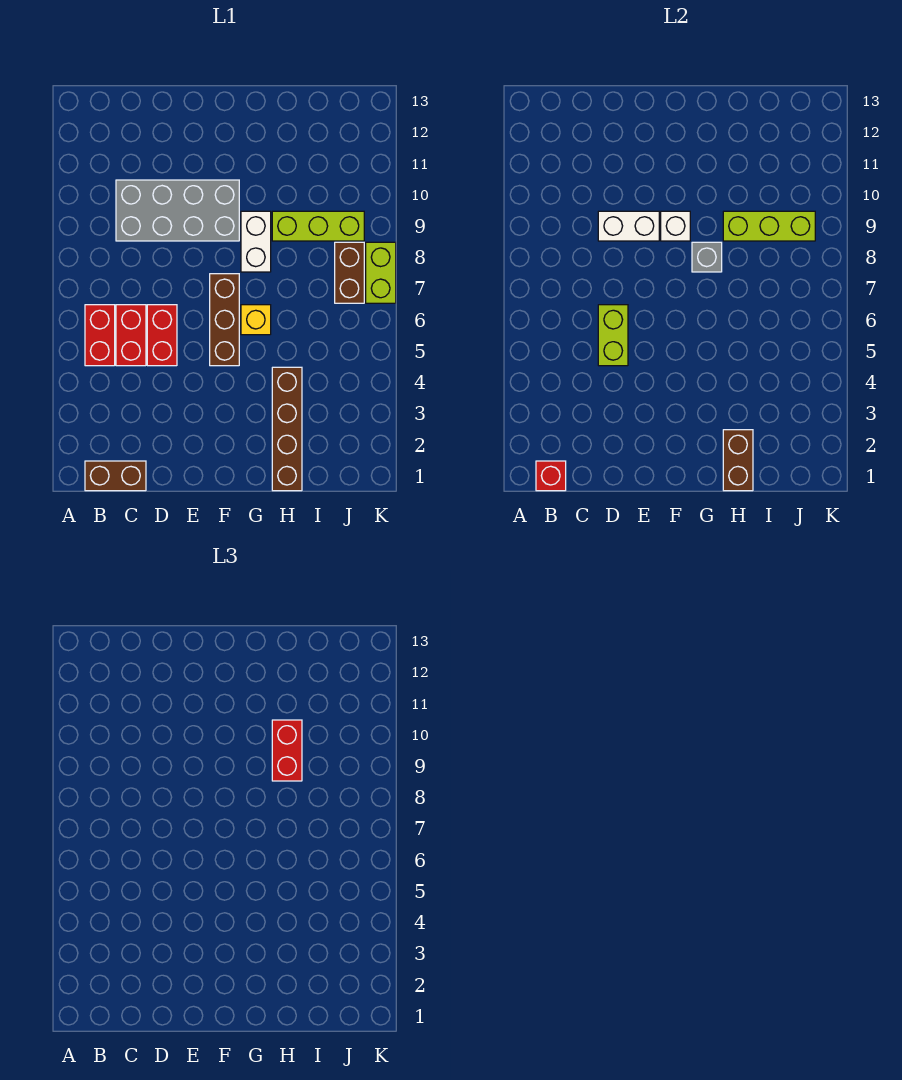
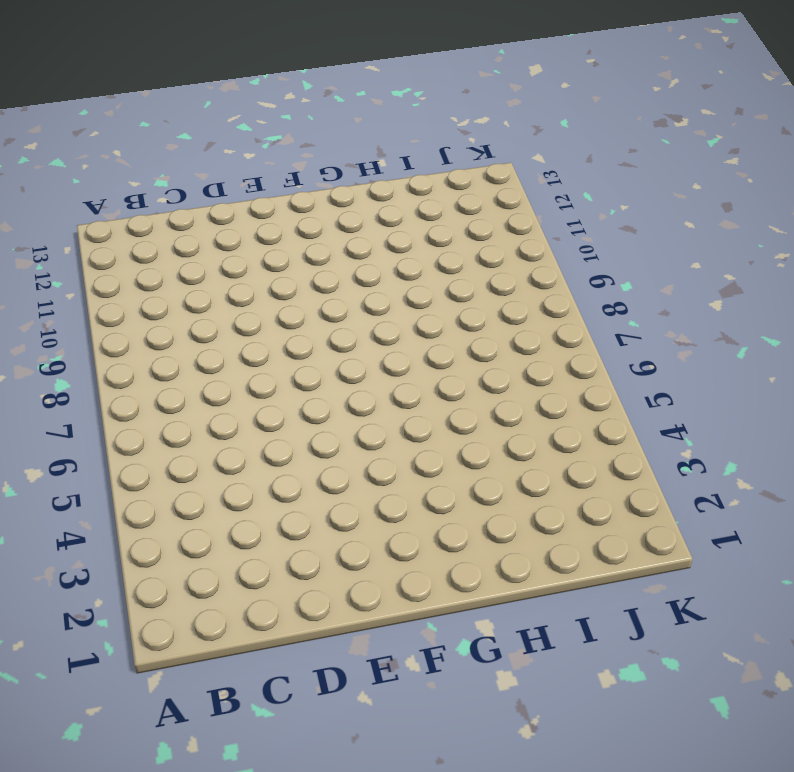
none -> brown 1x2 brick [85,461,146,491]
none -> red 1x2 brick [85,305,115,366]
none -> red 1x2 brick [116,305,146,366]

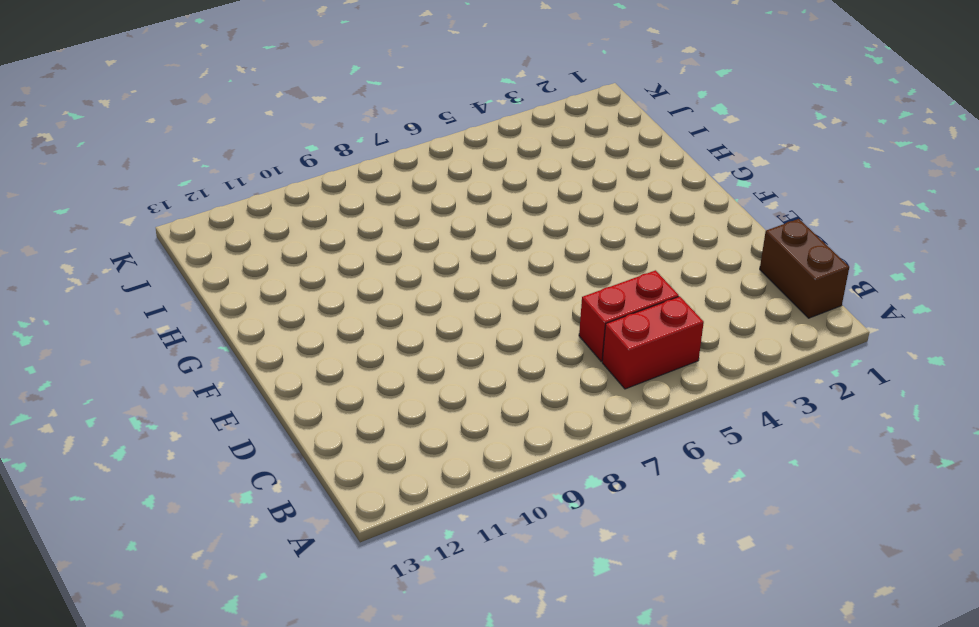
none -> grey 2x4 brick [116,180,239,241]
none -> red 1x2 brick [147,305,177,366]
none -> brown 1x3 brick [210,274,239,366]

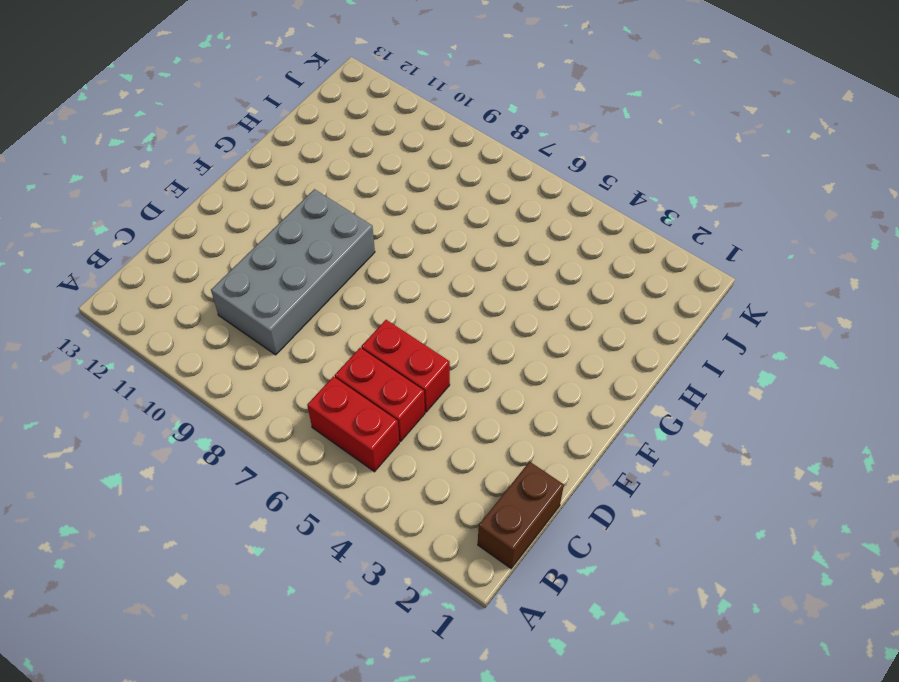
none -> brown 1x3 brick [210,274,239,366]
none -> yellow 1x1 brick [241,305,271,335]
none -> white 1x2 brick [241,211,271,272]

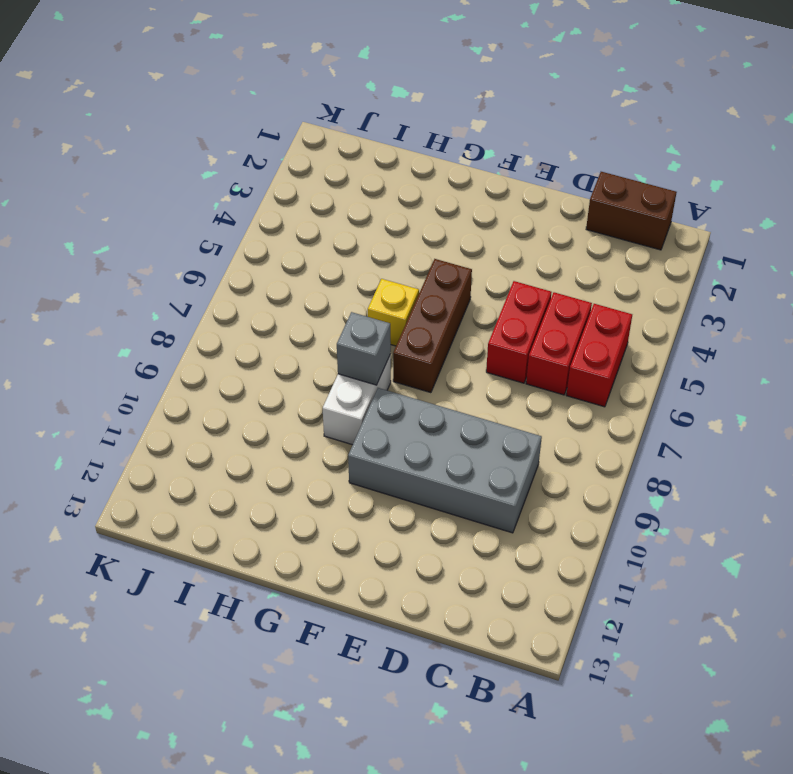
none -> brown 1x4 brick [272,367,302,491]
none -> lime 1x3 brick [272,211,364,241]
none -> brown 1x2 brick [335,242,364,303]

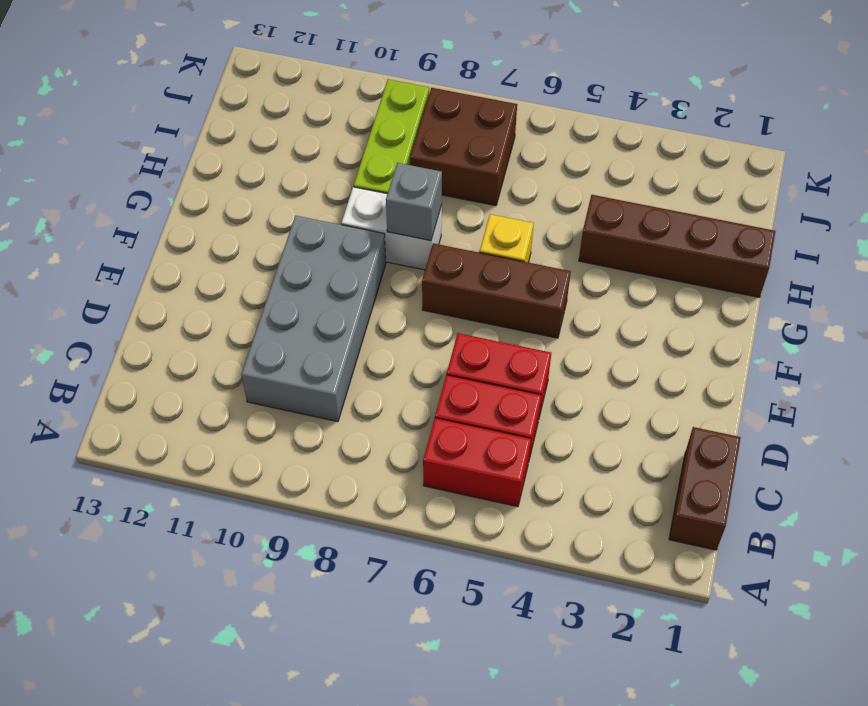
brown 2x2 brick [410,88,517,206] -> brown 1x2 brick [335,242,364,303]
none -> lime 1x2 brick [366,242,396,303]
none -> red 1x1 brick [536,461,566,491]
none -> lime 1x2 brick [598,305,628,366]

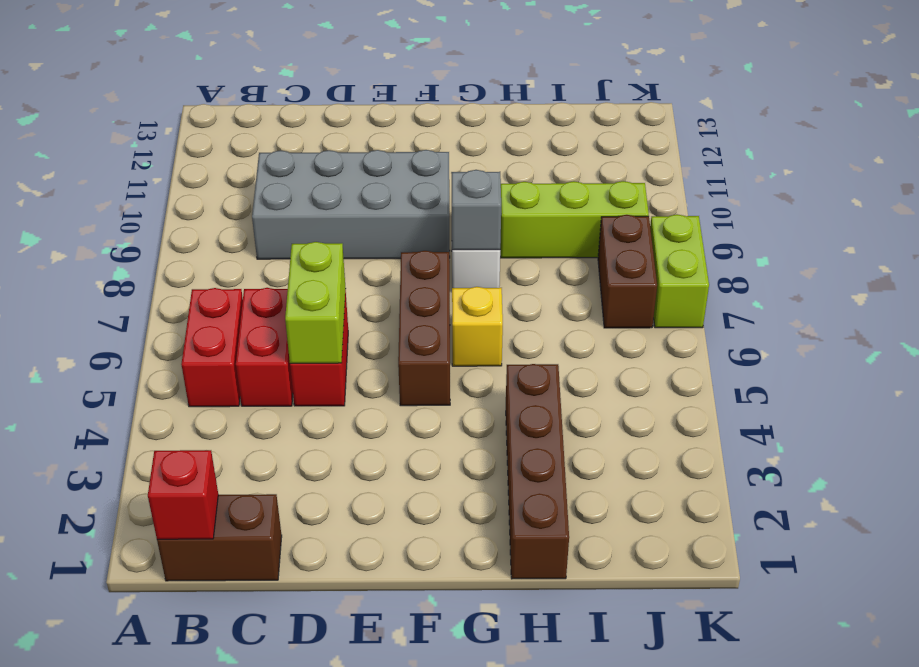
none -> white 1x2 brick [598,211,659,241]
none -> white 1x1 brick [661,211,690,241]
none -> brown 1x2 brick [723,430,753,491]

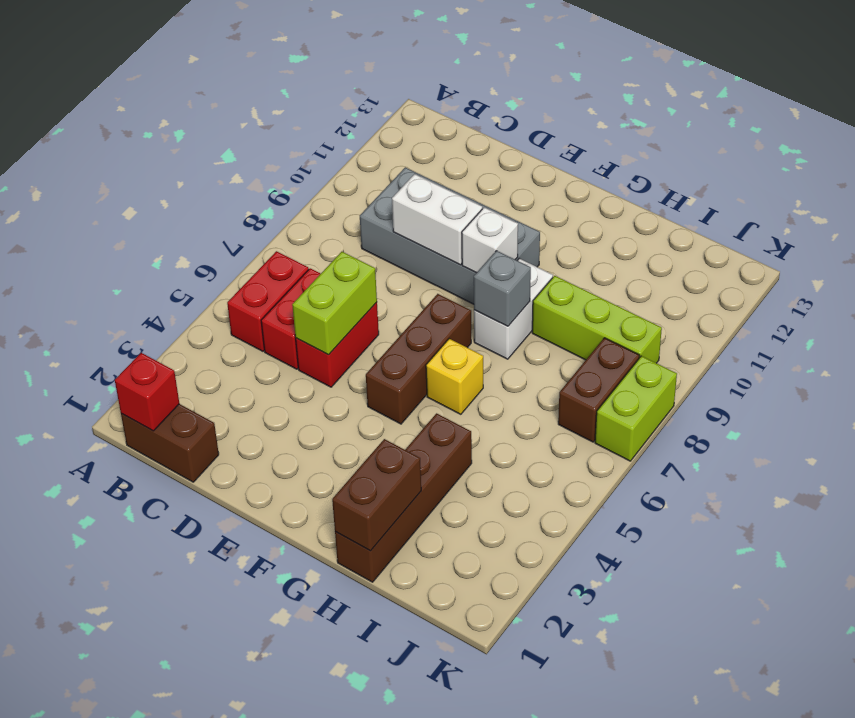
none -> lime 1x3 brick [723,211,815,241]
none -> red 1x2 brick [272,720,302,781]

